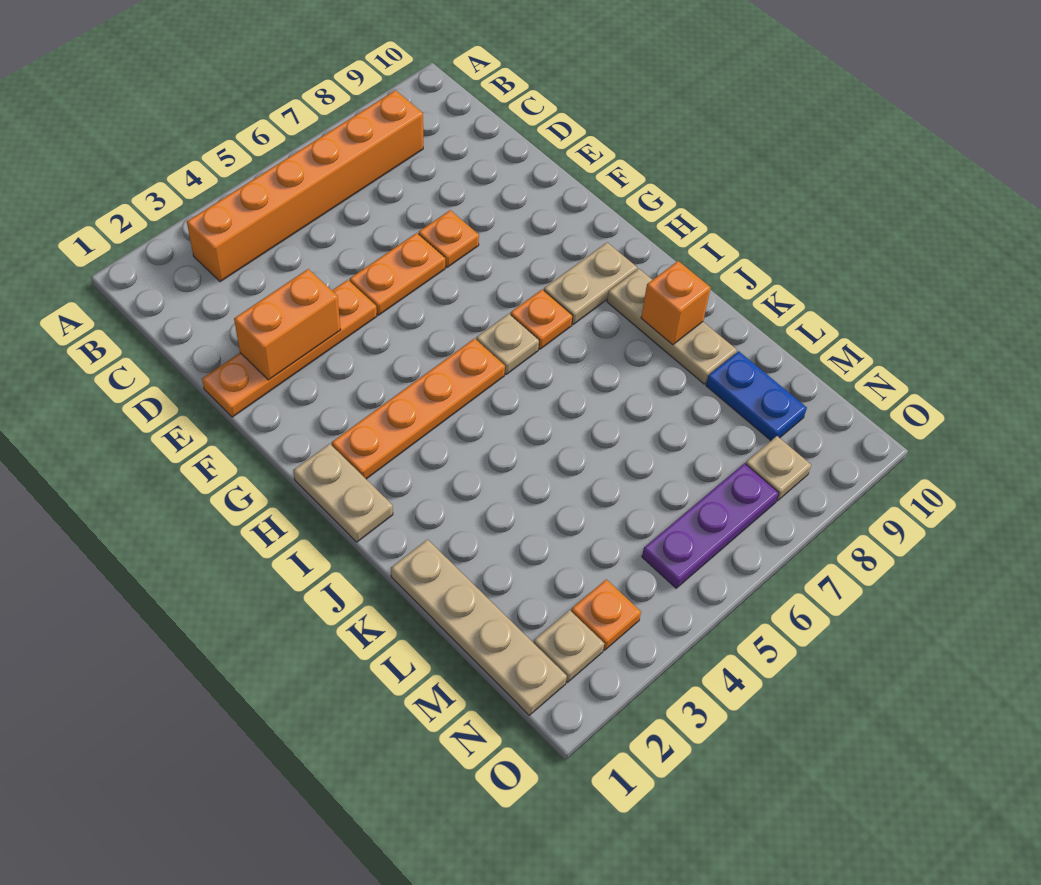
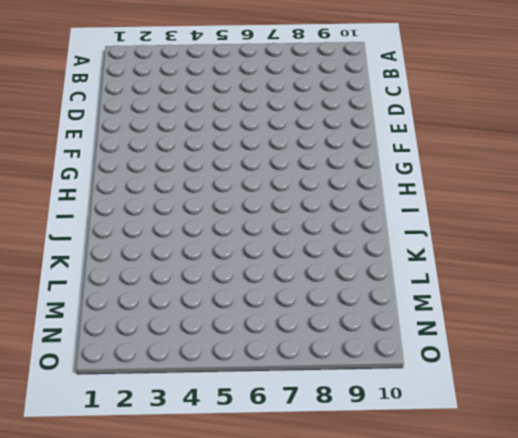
none -> orange 1x6 brick [187,90,423,282]
none -> orange 1x4 plate [202,280,377,417]
none -> orange 1x2 plate [350,233,445,315]

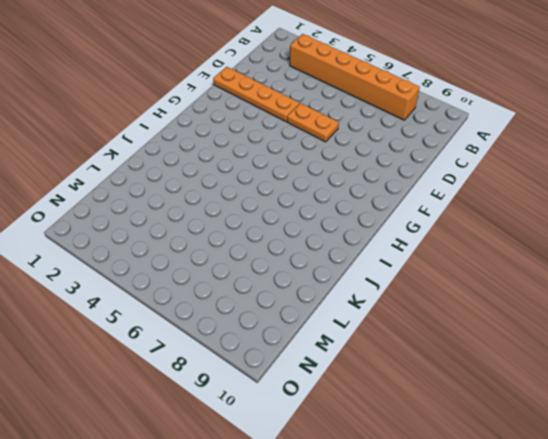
none -> orange 1x1 plate [419,210,479,267]
none -> tan 1x2 plate [293,444,393,542]
none -> orange 1x4 plate [332,338,505,479]

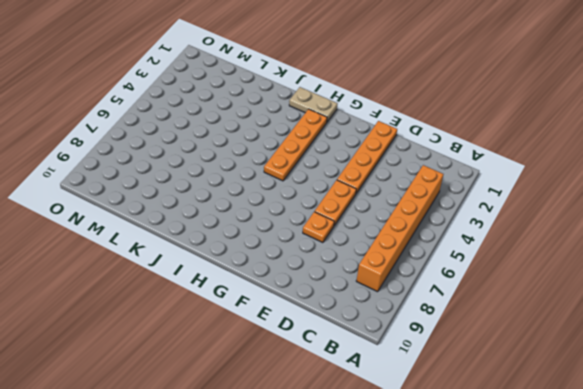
none -> tan 1x1 plate [476,314,539,374]
none -> orange 1x1 plate [510,289,573,349]
none -> tan 1x2 plate [544,243,637,325]

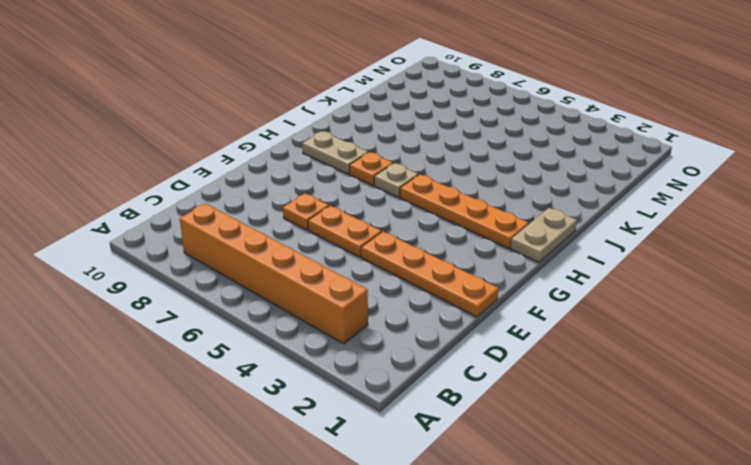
none -> tan 1x3 plate [607,269,737,384]
none -> tan 1x4 plate [391,539,567,715]
none -> blue 1x2 plate [706,351,807,440]

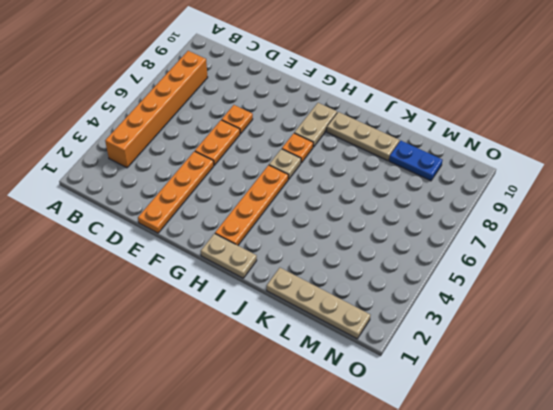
none -> tan 1x1 plate [534,610,604,682]
none -> orange 1x1 plate [571,579,641,650]
none -> purple 1x3 plate [642,463,779,588]

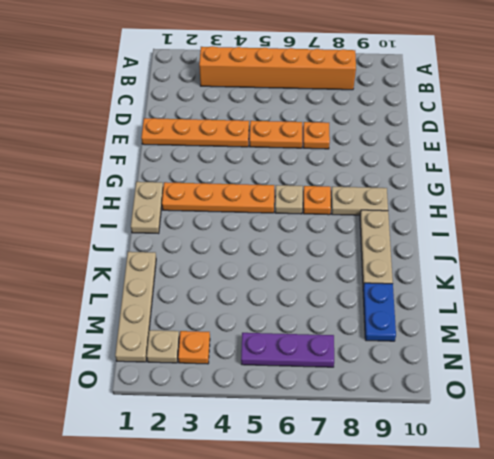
none -> tan 1x1 plate [746,436,811,501]
none -> orange 1x2 brick [234,269,340,380]
none -> orange 1x1 brick [641,261,711,345]

